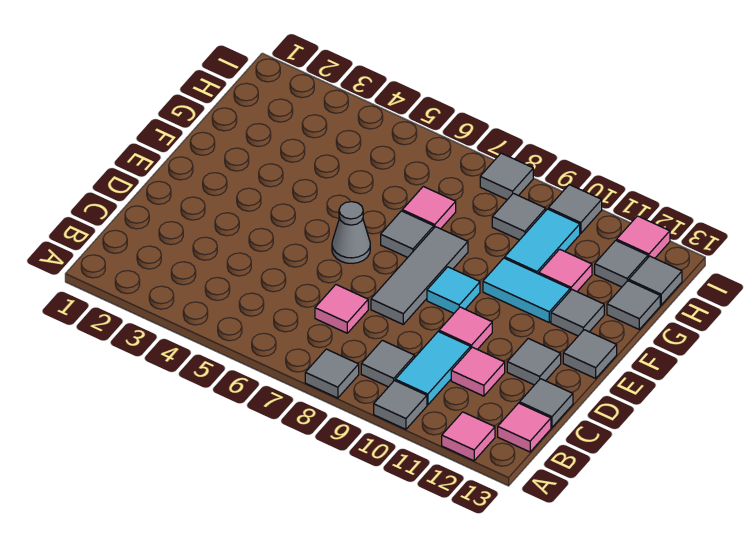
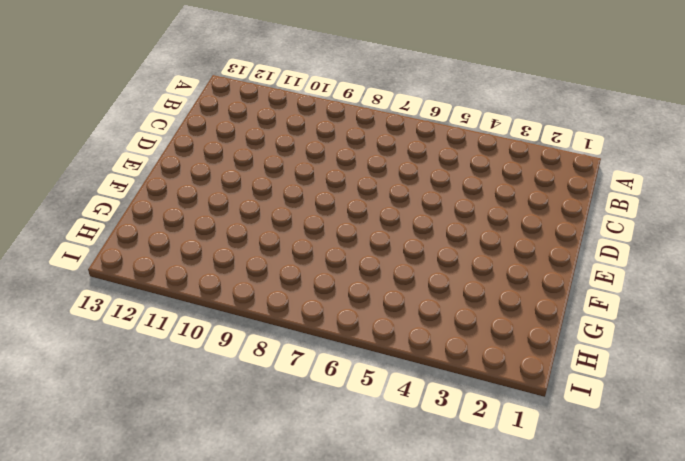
none -> grey 1x1 tile [305,349,359,398]
none -> grey 1x1 tile [374,381,427,429]
none -> pink 1x1 tile [442,412,495,461]

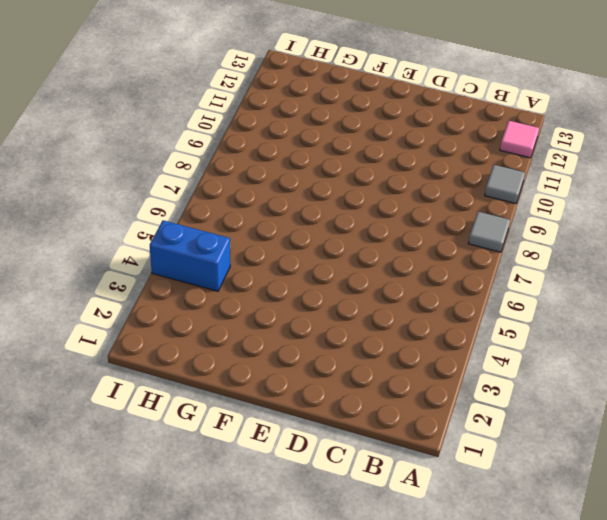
blue 1x2 brick [150,220,230,291] -> none
none -> grey 1x1 tile [361,340,415,387]
none -> cyan 1x2 tile [395,332,471,405]
none -> pink 1x1 tile [498,403,551,452]

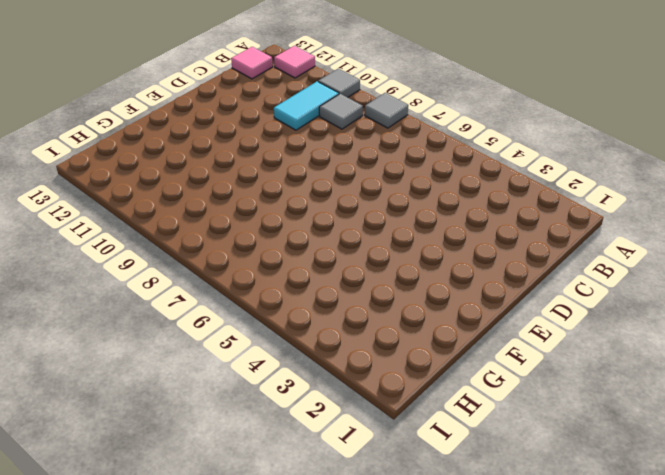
none -> pink 1x1 tile [315,285,368,333]
none -> pink 1x1 tile [451,347,505,396]
none -> grey 1x1 tile [520,379,573,427]

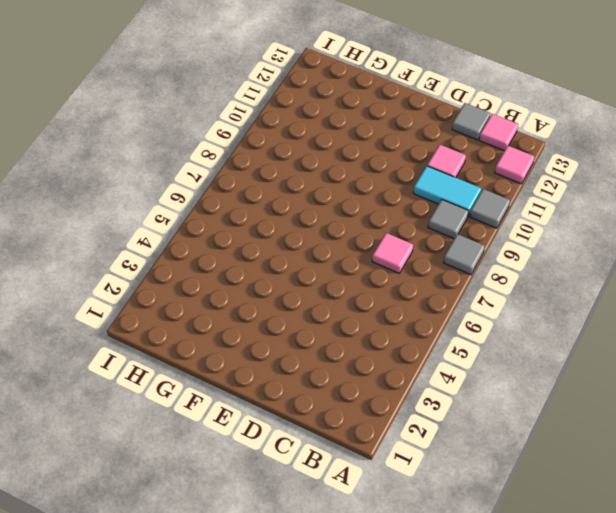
none -> grey 1x3 tile [371,227,468,324]
none -> pink 1x1 tile [439,307,492,349]
none -> grey 1x1 tile [507,338,561,385]

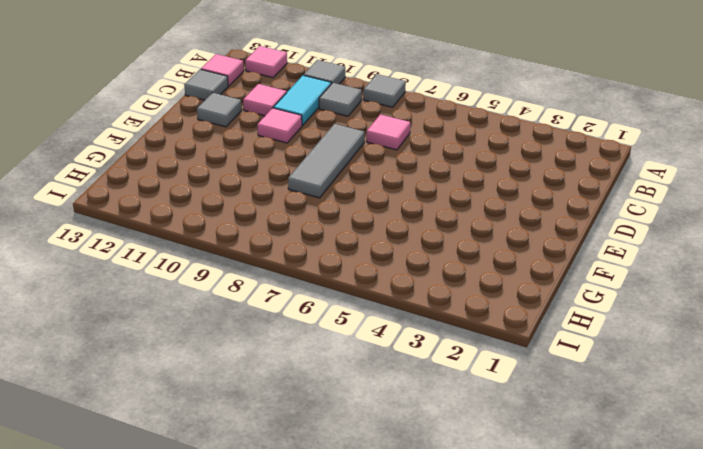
none -> grey 1x1 cone [332,202,370,264]
none -> cyan 1x1 tile [427,267,480,313]
none -> grey 1x1 tile [563,330,617,378]

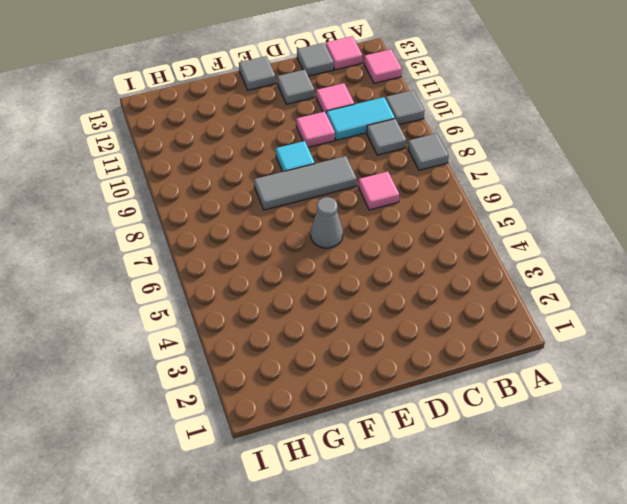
none -> grey 1x1 tile [381,211,434,258]
none -> cyan 1x2 tile [483,258,570,322]
none -> grey 1x1 tile [551,290,604,336]

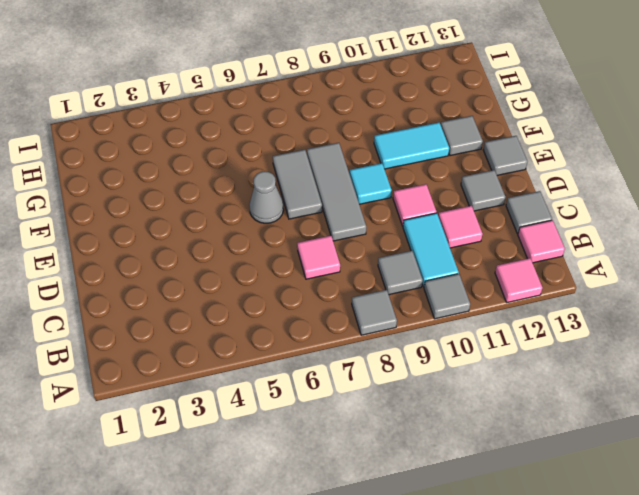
grey 1x2 tile [273,150,322,219] -> grey 1x1 tile [381,211,434,258]
none -> pink 1x1 tile [402,186,456,229]
none -> cyan 1x2 tile [505,209,580,274]
none -> pink 1x1 tile [539,249,592,291]

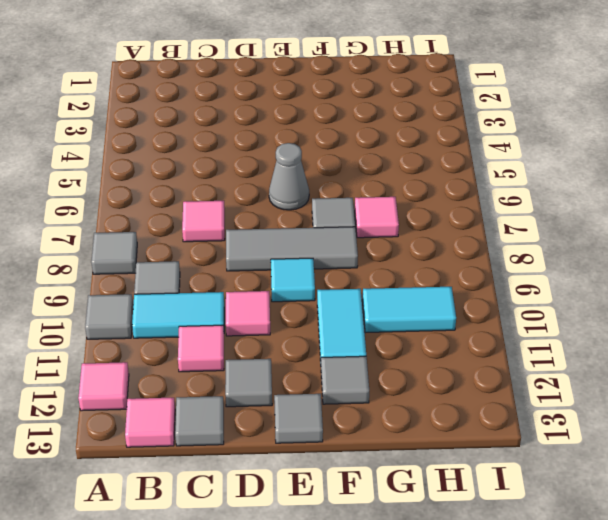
none -> pink 1x1 tile [539,249,592,291]
none -> grey 1x1 tile [607,281,660,329]
none -> grey 1x1 tile [492,193,546,240]

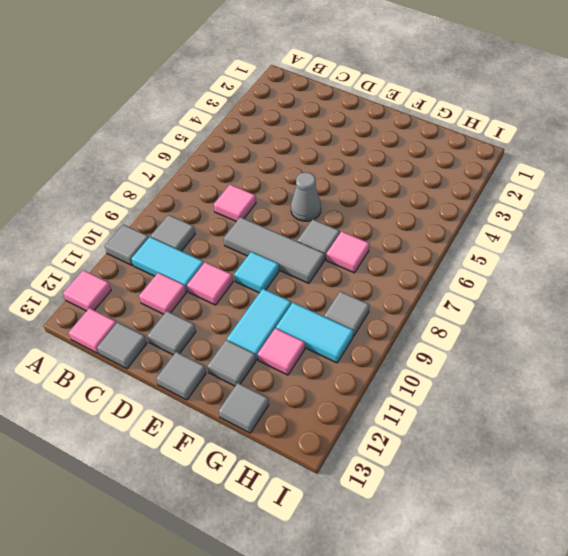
none -> grey 1x1 tile [305,349,359,398]
none -> grey 1x1 tile [595,240,648,287]
none -> grey 1x1 tile [629,256,682,305]

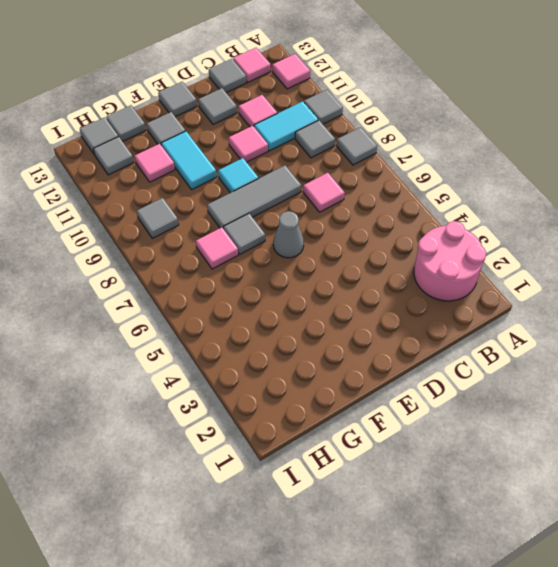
pink 2x2 round brick [414,221,486,301] -> none
none -> cyan 1x2 tile [505,209,580,274]
none -> grey 1x1 tile [480,153,533,200]
none -> grey 1x1 tile [548,185,602,233]

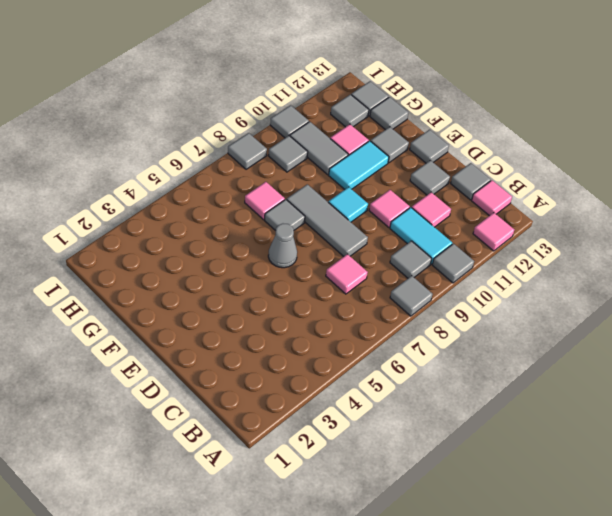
grey 1x2 tile [290,122,348,175] -> cyan 1x2 tile [505,209,580,274]
none -> pink 1x1 tile [617,216,670,258]

